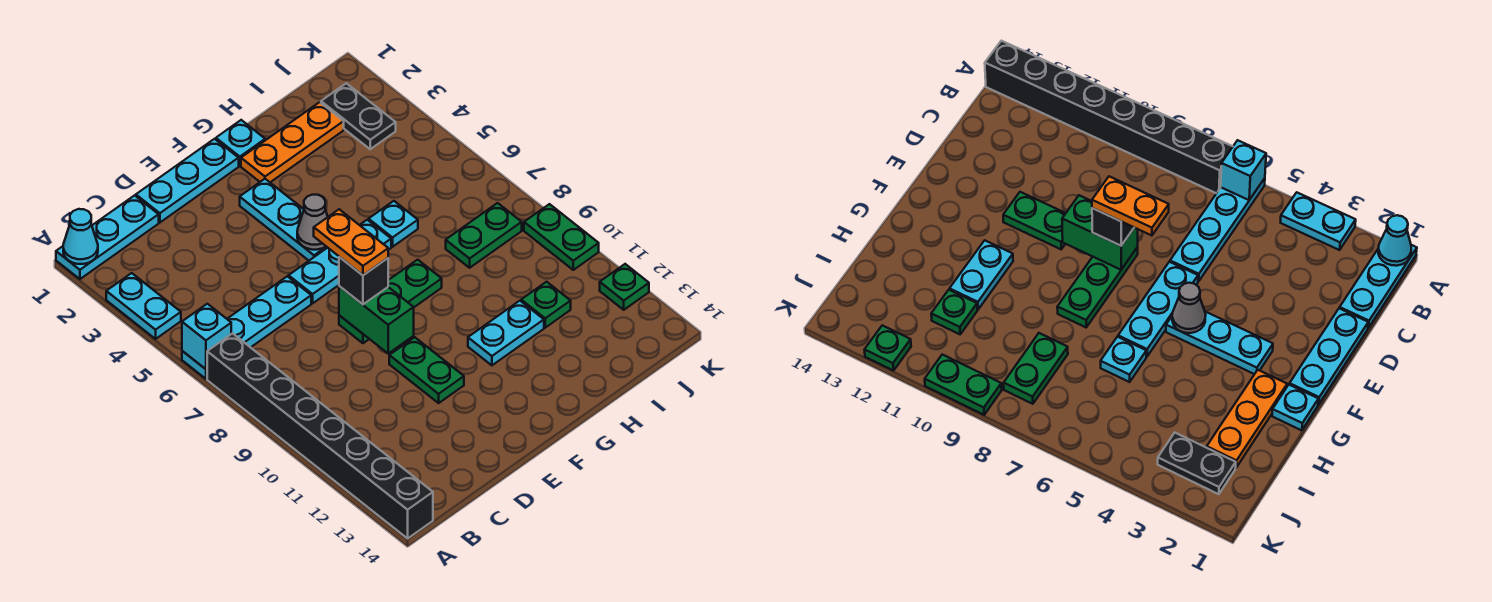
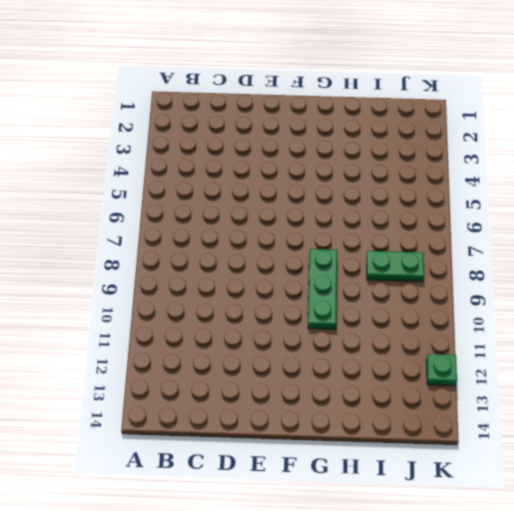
green 1x3 plate [308,249,337,329] -> green 1x3 plate turned to [339,260,442,343]
none -> cyan 1x3 plate [56,195,159,279]
none -> cyan 1x2 plate [106,273,181,339]
none -> cyan 1x4 plate [182,276,311,379]

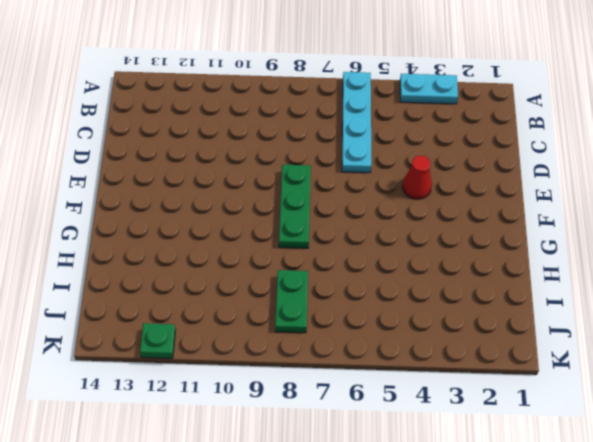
red 1x1 cone [402,155,432,199] -> none
none -> cyan 1x3 plate [56,195,159,279]
none -> black 1x8 brick [207,333,433,538]
none -> cyan 1x3 plate [136,139,239,222]

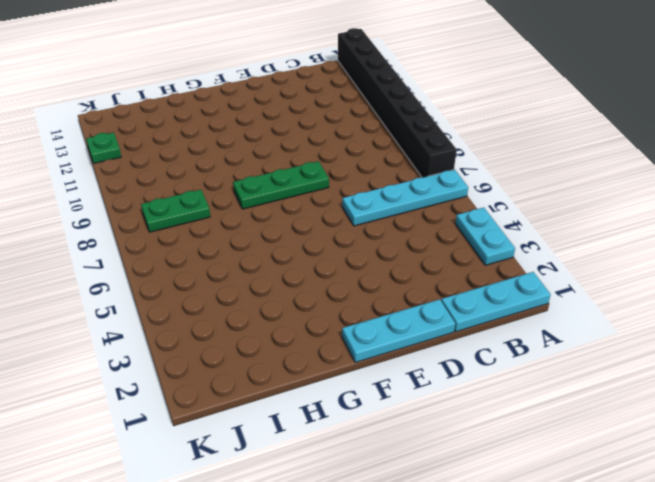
none -> cyan 1x3 plate [289,220,391,303]
none -> green 1x2 plate [389,337,464,403]
none -> cyan 1x3 plate [240,179,328,260]

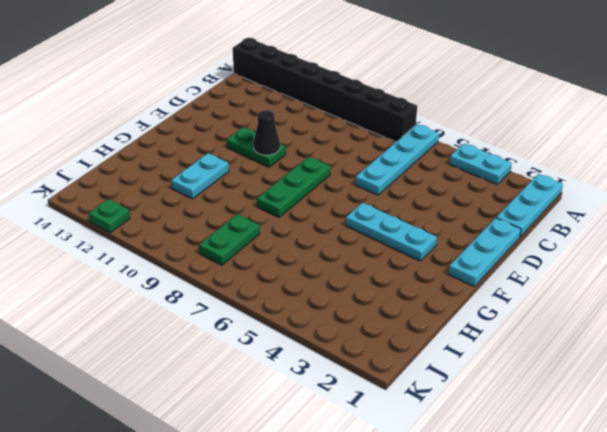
black 1x1 cone [253,110,280,155] -> none
none -> cyan 1x3 plate [289,220,391,303]
none -> cyan 1x1 plate [216,120,265,166]
none -> orange 1x3 plate [241,102,344,182]

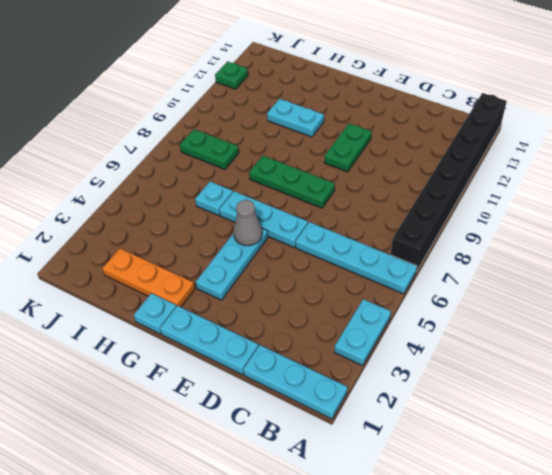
none -> green 1x1 plate [521,282,571,328]
none -> black 1x2 plate [321,83,396,149]
none -> green 1x2 plate [524,204,599,270]

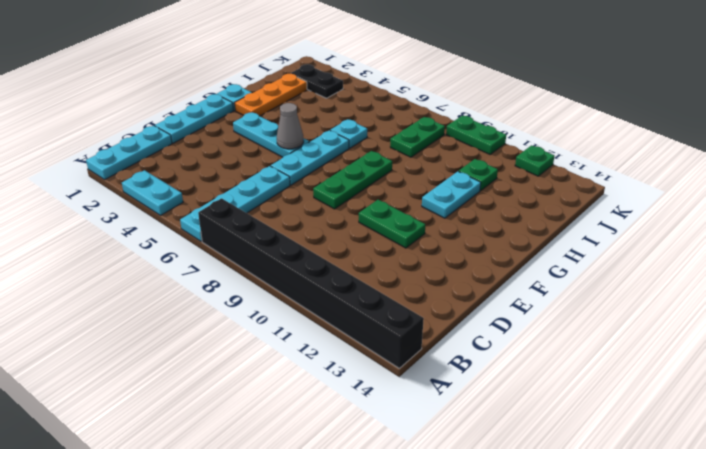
none -> cyan 1x1 cone [63,209,98,264]
none -> cyan 1x1 brick [182,304,231,369]
none -> green 1x2 brick [339,286,414,353]

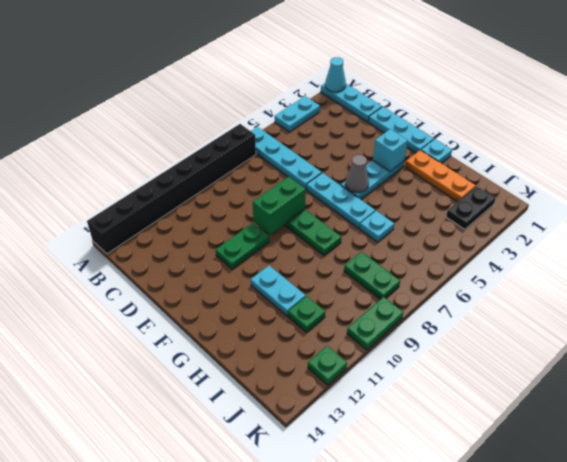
cyan 1x1 brick [373,129,408,171] -> cyan 1x1 brick moved to [182,304,231,369]
none -> black 1x1 brick [339,257,388,304]
none -> orange 1x2 plate [314,209,388,275]

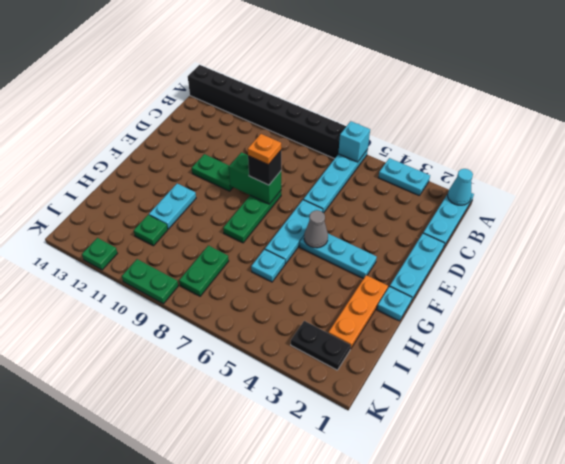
orange 1x1 plate [248,134,281,165] -> orange 1x2 plate [314,209,388,275]

